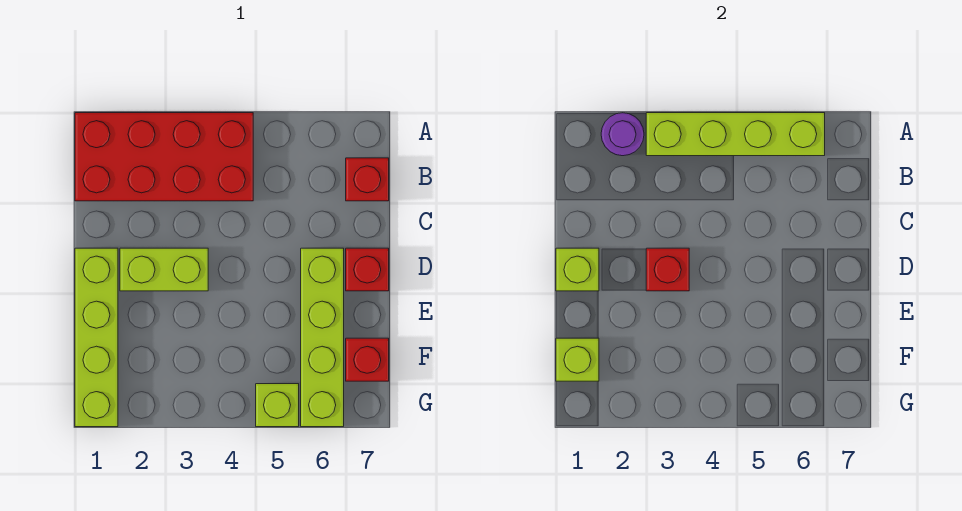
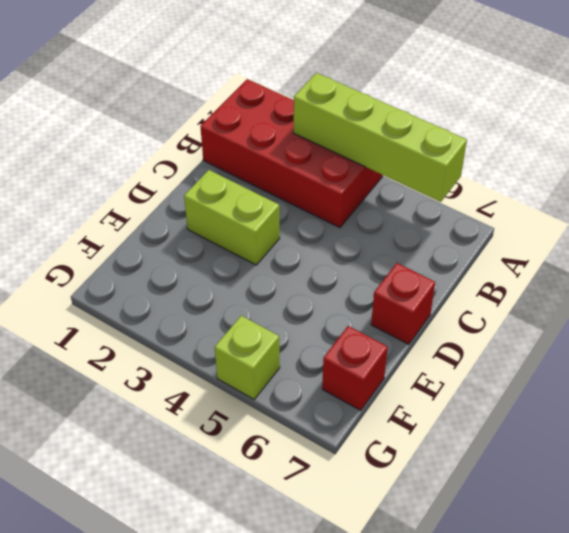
none -> red 1x1 brick [346,158,389,201]
none -> lime 1x4 brick [75,248,118,427]
none -> lime 1x4 brick [301,248,344,427]

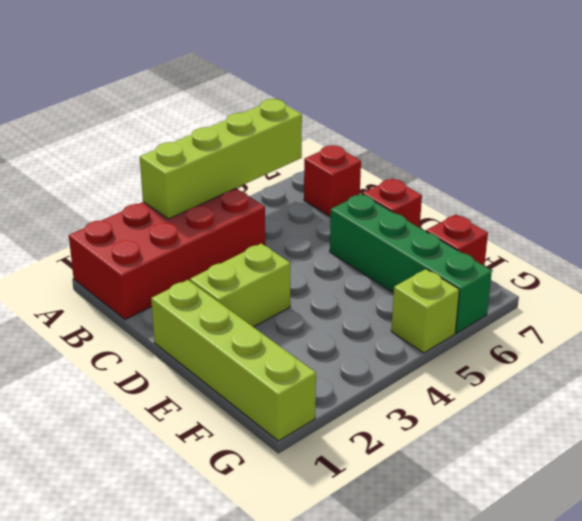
green 1x4 brick [330,194,492,333] -> lime 1x4 brick [301,248,344,427]
none -> purple 1x1 round brick [601,113,644,156]
none -> lime 1x1 brick [556,248,599,291]
none -> red 1x1 brick [646,248,689,291]

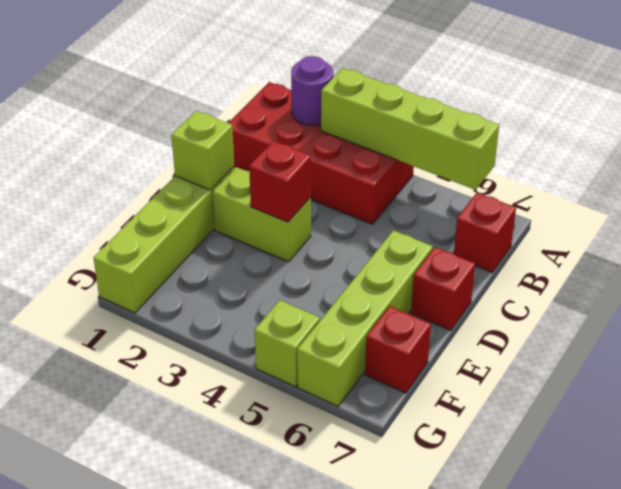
none -> lime 1x1 brick [556,338,599,381]

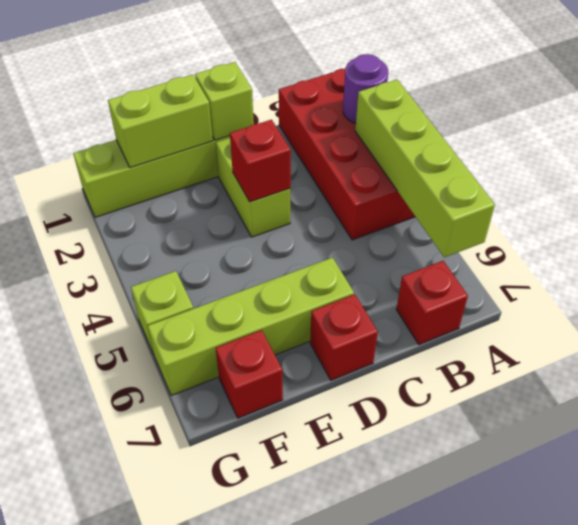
lime 1x2 brick [108,75,213,168] -> lime 1x1 brick [556,338,599,381]

